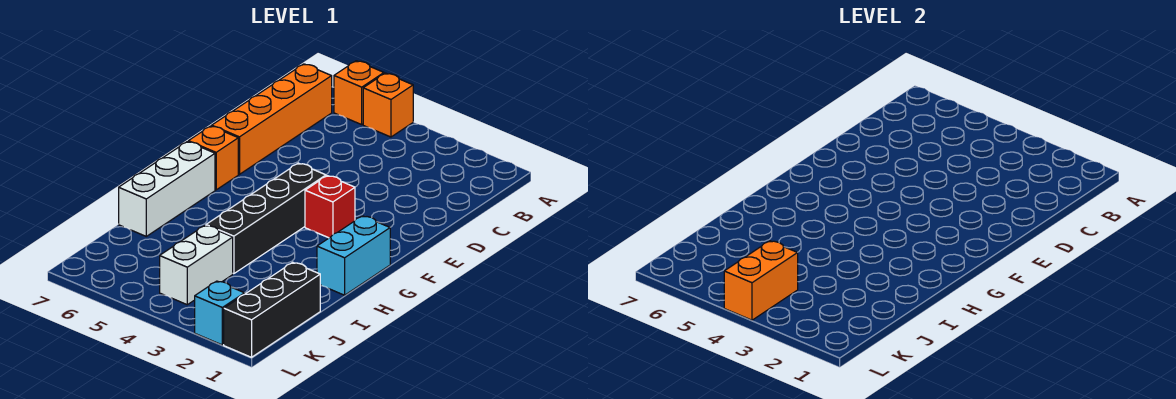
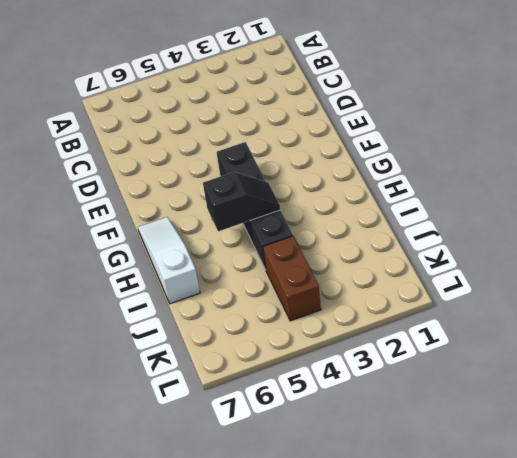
white 1x3 slope [138,217,200,304] -> white 1x3 brick [119,142,215,236]
black 1x2 slope [203,172,280,231] -> none
brown 1x2 brick [263,236,321,321] -> white 1x2 brick [160,225,233,305]
none -> orange 1x1 brick [363,73,413,137]
none -> orange 1x1 brick [334,61,384,125]
none -> orange 1x4 brick [212,64,332,174]

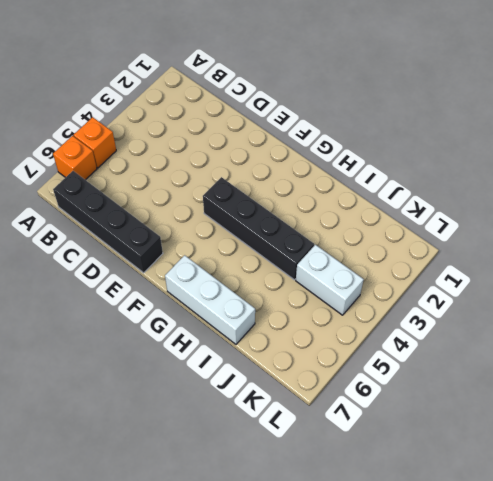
black 1x4 brick [53,171,163,273] -> orange 1x4 brick [212,64,332,174]
none -> red 1x1 brick [305,176,355,238]
none -> orange 1x1 brick [188,126,238,190]
none -> cyan 1x2 brick [317,216,390,295]

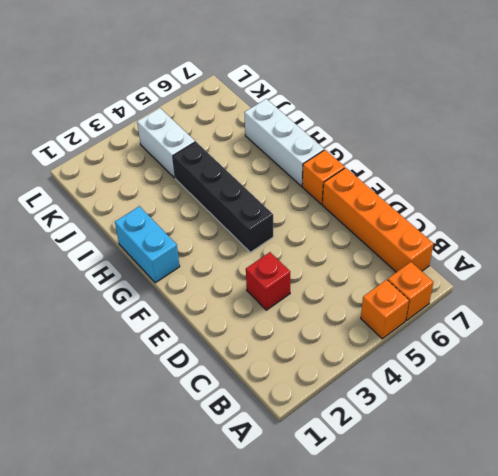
red 1x1 brick [246,252,290,310] -> red 1x1 brick moved to [305,176,355,238]
none -> black 1x3 brick [224,262,320,357]
none -> cyan 1x1 brick [195,281,245,345]
none -> orange 1x2 brick [724,241,798,320]

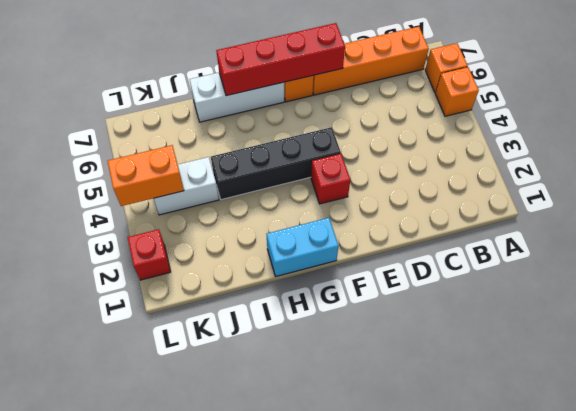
red 1x4 brick [216,23,345,96] -> none
red 1x1 brick [128,229,171,280] -> cyan 1x1 brick [195,281,245,345]
none -> black 1x3 brick [224,262,320,357]

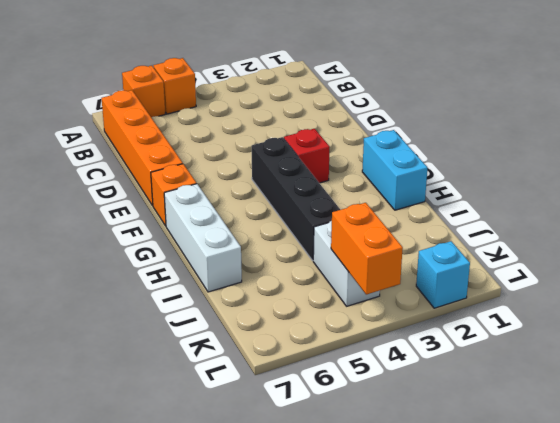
none -> black 1x3 brick [224,262,320,357]

